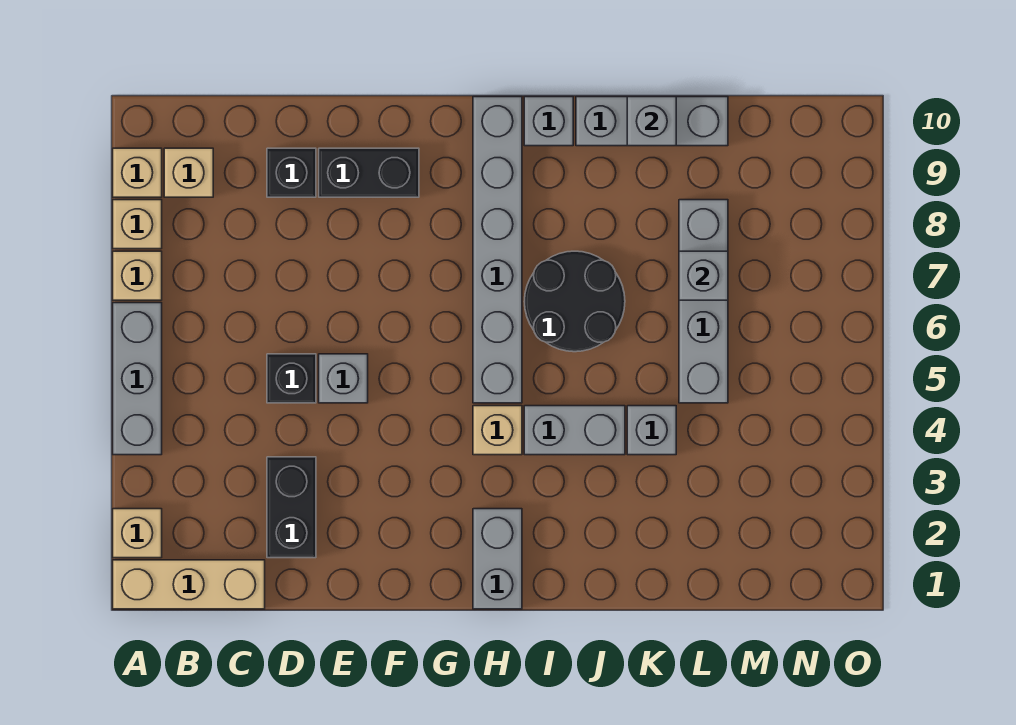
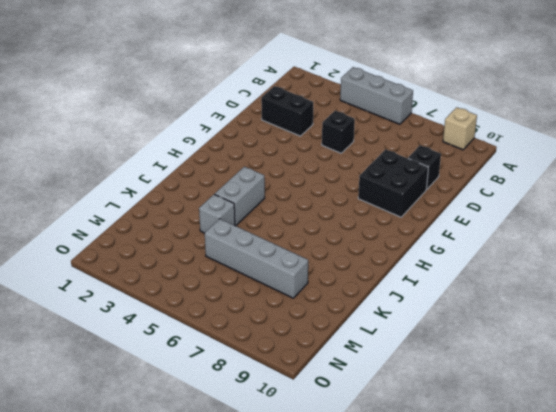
black 2x2 brick [358,149,428,217] -> black 1x2 brick [319,148,419,197]
none -> tan 1x3 brick [113,560,265,609]
none -> tan 1x1 brick [113,509,162,558]
none -> tan 1x1 brick [113,251,162,300]

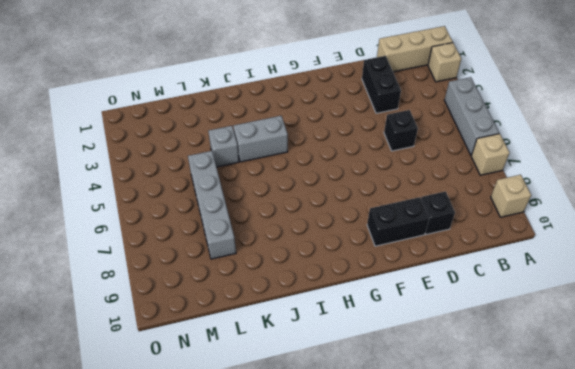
none -> tan 1x1 brick [113,200,162,249]
none -> tan 1x1 brick [164,148,213,197]
none -> grey 1x1 brick [319,354,368,403]

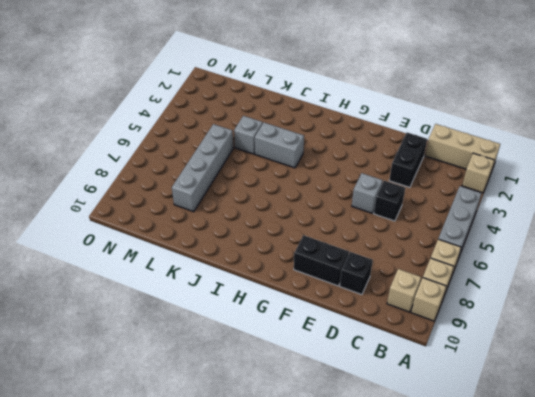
none -> grey 1x2 brick [473,509,522,609]
none -> tan 1x1 brick [473,406,522,455]
none -> grey 1x6 brick [473,97,522,403]

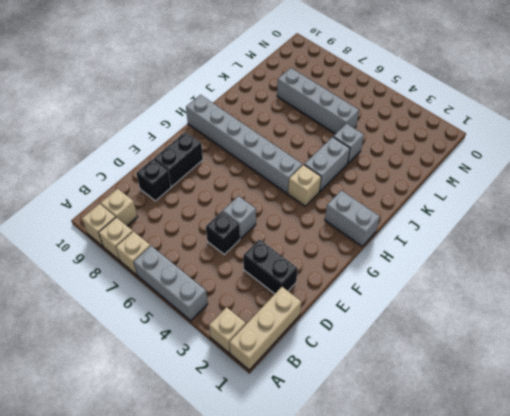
none -> black 2x2 round brick [524,251,625,352]
none -> grey 1x1 brick [524,97,573,146]
none -> grey 1x3 brick [576,97,728,146]

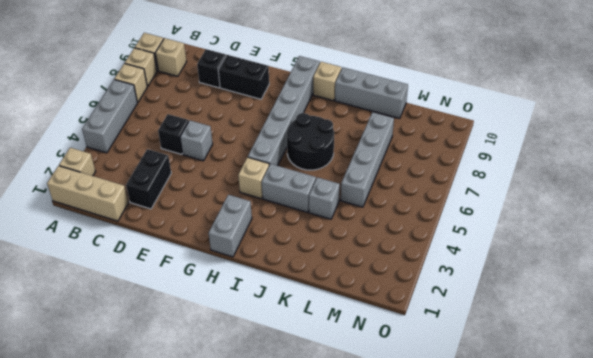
tan 1x1 brick [313,62,341,101] -> grey 1x1 brick [524,97,573,146]
none -> grey 1x1 brick [627,97,676,146]
none -> grey 1x1 brick [679,251,728,300]

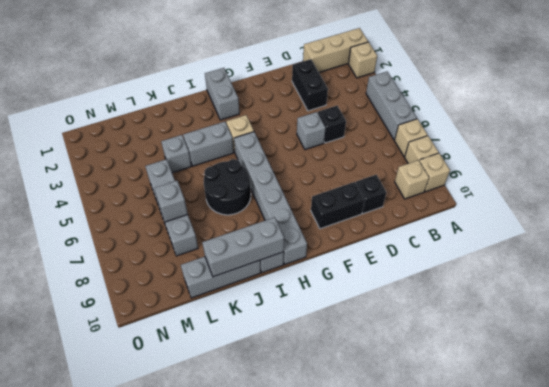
grey 1x3 brick [202,217,284,277] -> grey 1x1 brick [627,97,676,146]

